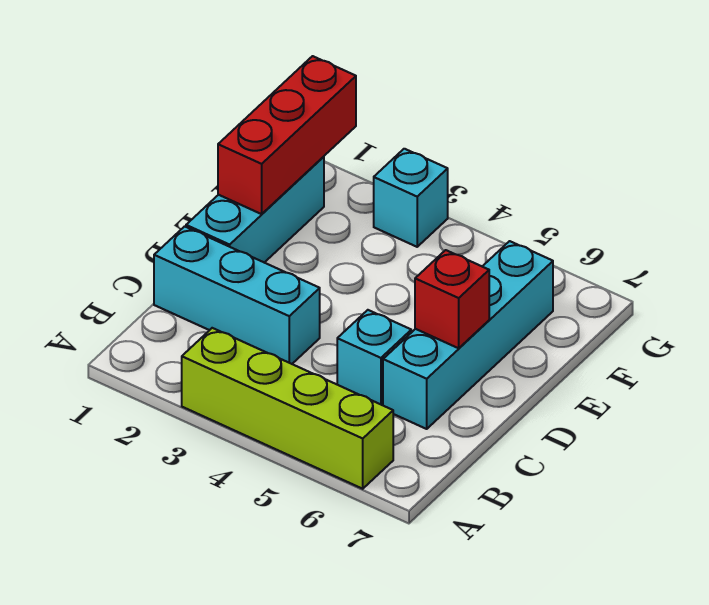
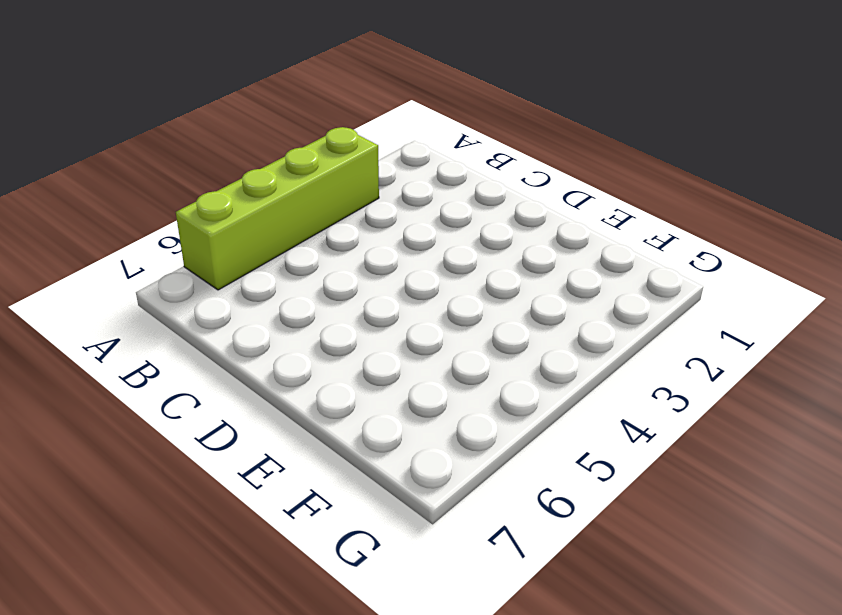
none -> cyan 1x3 brick [154,226,320,364]
none -> cyan 1x1 brick [337,310,411,405]

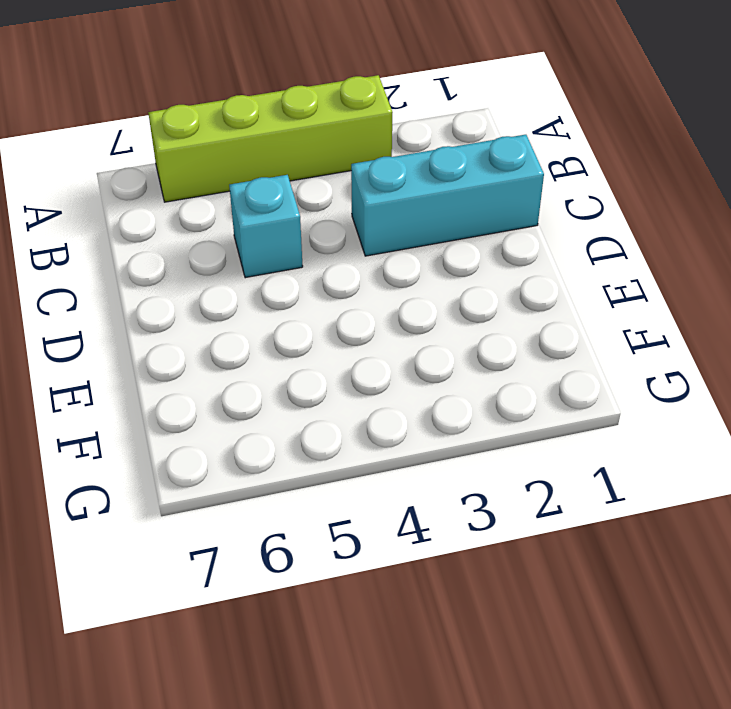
none -> cyan 1x4 brick [383,241,553,429]
none -> cyan 1x3 brick [186,157,324,263]

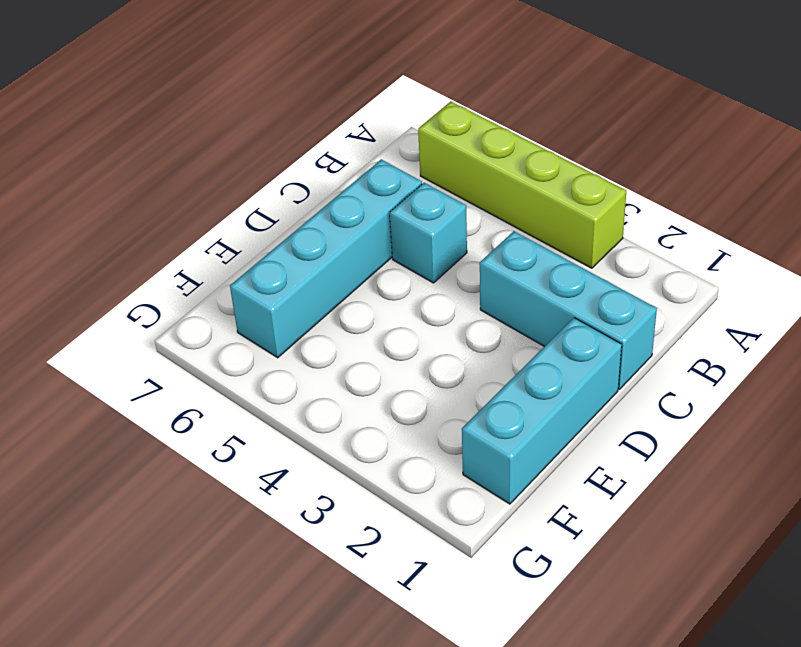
none -> cyan 1x1 brick [374,149,448,247]
none -> red 1x1 brick [415,250,489,348]

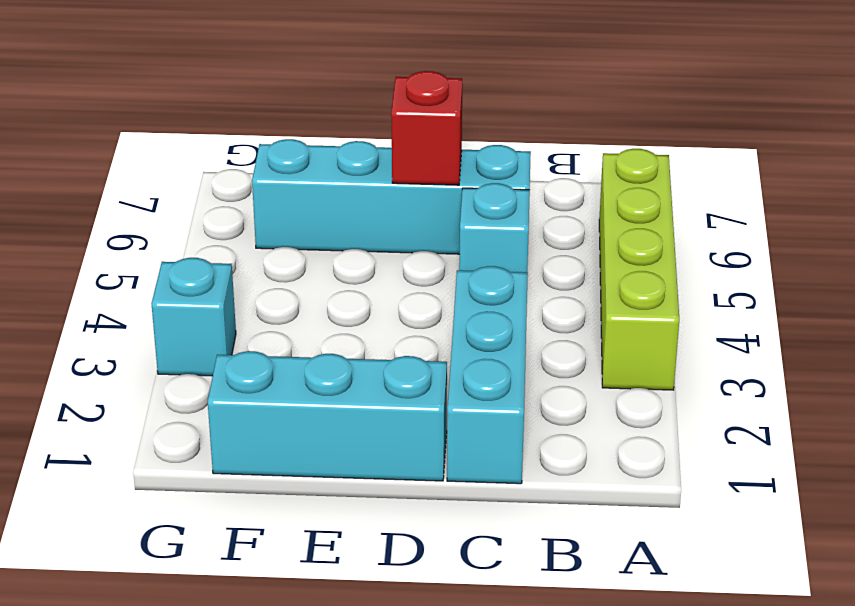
none -> red 1x3 brick [218,56,356,214]

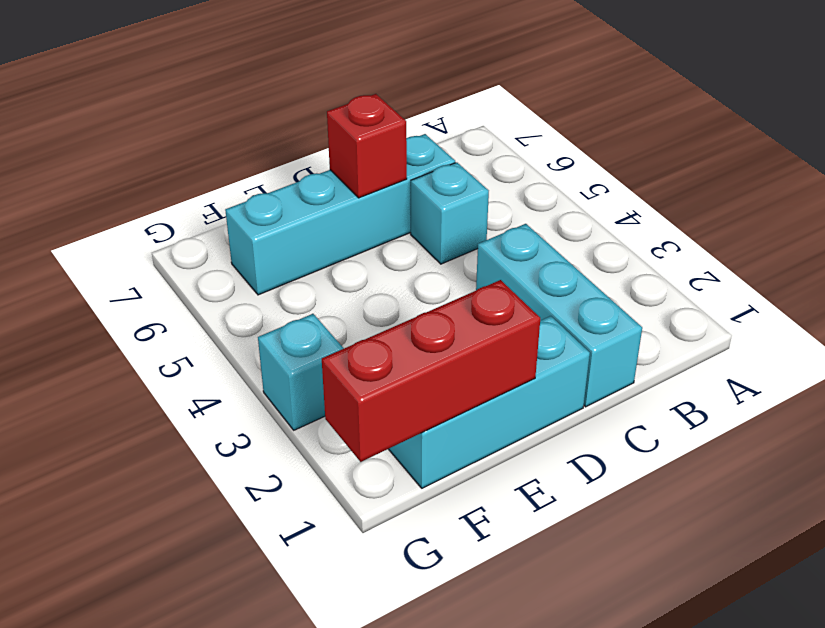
none -> lime 1x4 brick [182,328,393,489]

